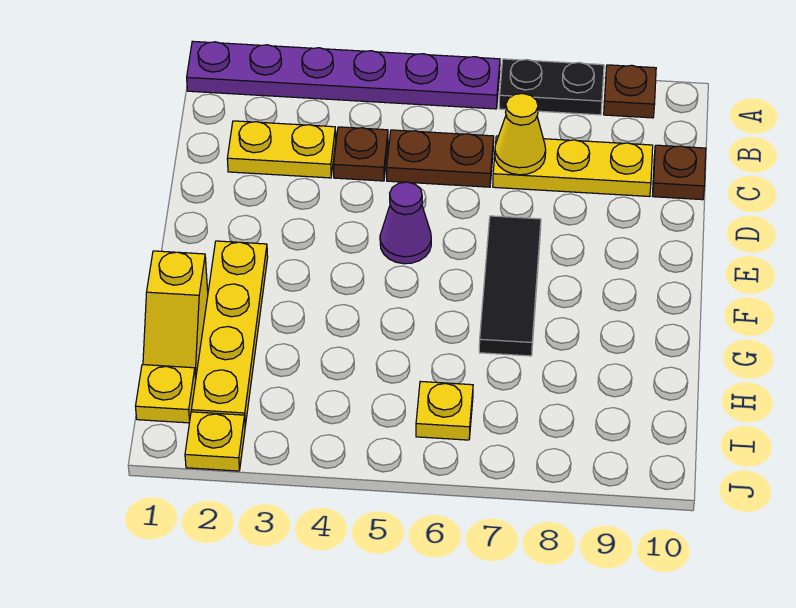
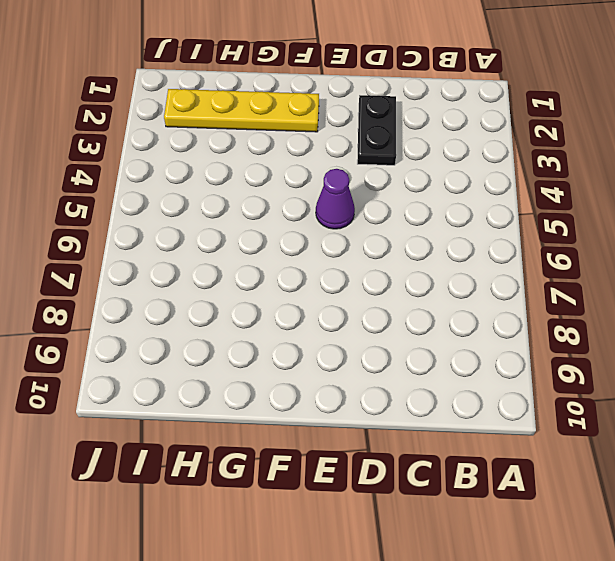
black 1x2 plate [357,95,396,165] -> black 1x2 plate moved to [499,59,604,115]
none -> purple 1x6 plate [187,41,500,109]
none -> brown 1x1 plate [604,65,656,118]
none -> yellow 1x2 plate [227,121,336,178]

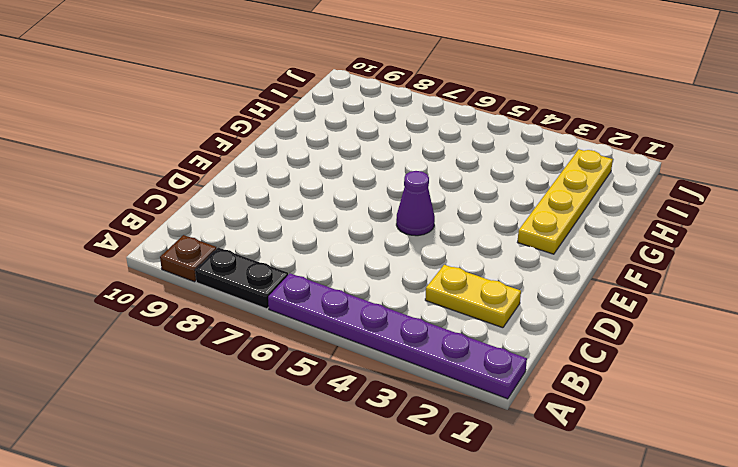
none -> brown 1x1 plate [334,127,388,181]
none -> brown 1x2 plate [387,130,494,187]
none -> yellow 1x3 plate [493,136,653,197]

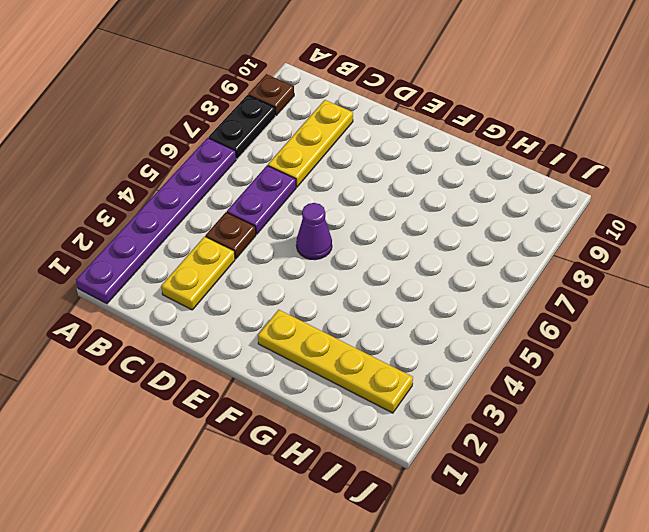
purple 1x2 plate [227,166,296,234] -> brown 1x2 plate [387,130,494,187]
none -> brown 1x1 plate [653,145,706,200]
none -> black 1x3 tile [479,216,541,356]
none -> yellow 1x2 slope [143,251,208,379]

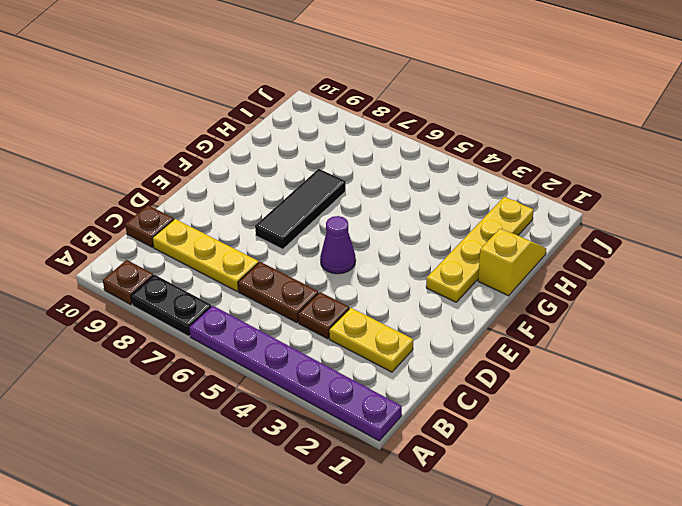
none -> yellow 1x1 plate [136,365,196,423]
none -> yellow 1x1 plate [416,381,473,440]
none -> yellow 1x1 plate [185,412,245,471]

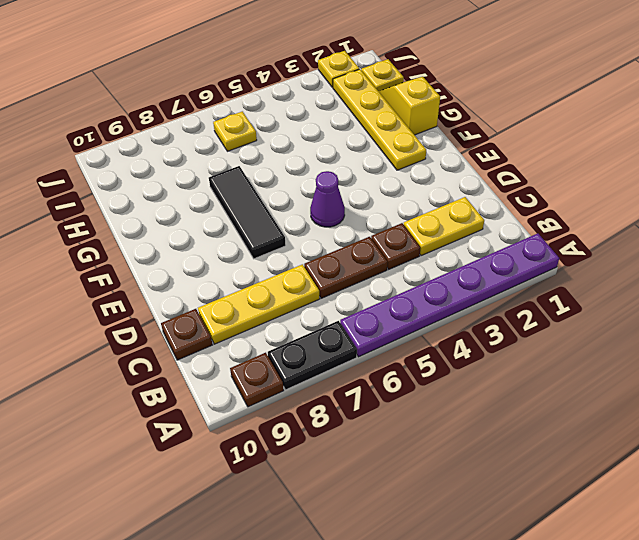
none -> yellow 1x1 cone [495,93,546,175]

